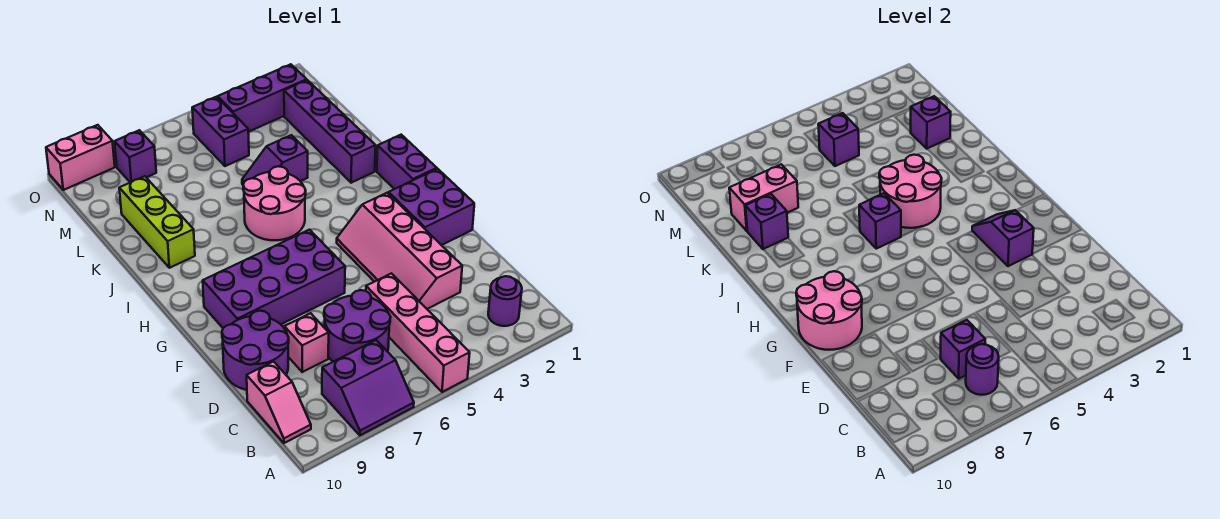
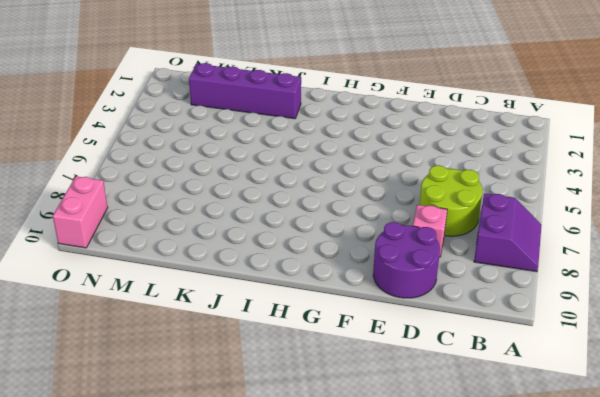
lime 2x2 round brick [420,165,483,236] -> purple 2x2 round brick [324,290,390,362]
none -> pink 1x4 brick [366,273,470,392]
none -> purple 1x1 round brick [488,276,522,326]
none -> pink 1x2 slope [247,361,311,443]

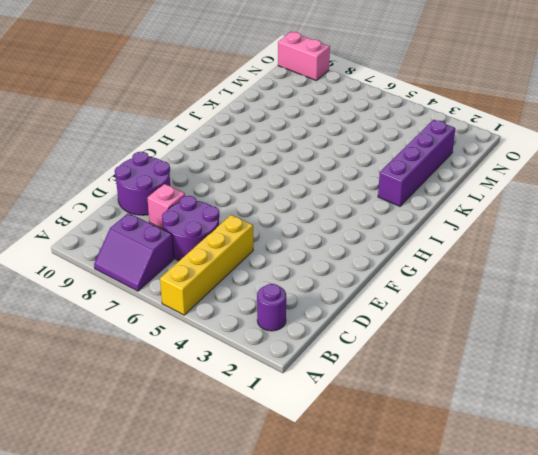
yellow 1x4 brick [160,215,253,315] -> pink 1x4 brick [366,273,470,392]
none -> pink 1x2 slope [247,361,311,443]
none -> pink 2x4 slope [337,193,462,309]
none -> purple 2x2 brick [388,169,474,245]

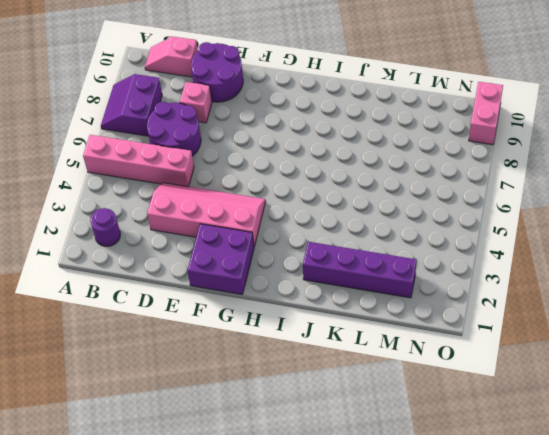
none -> purple 2x4 brick [203,230,345,328]
none -> purple 1x2 brick [377,135,437,189]
none -> pink 2x2 round brick [243,166,306,240]

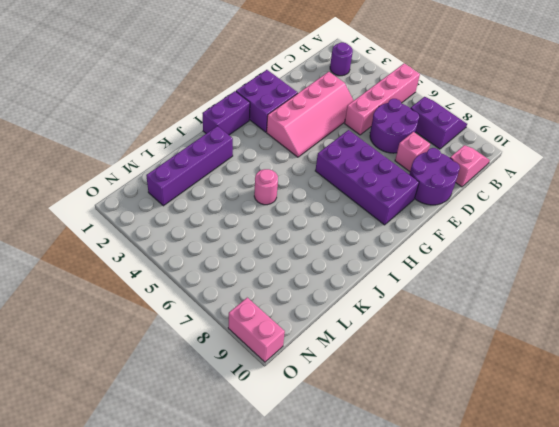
pink 1x1 round brick [254,169,278,205] -> pink 2x2 round brick [243,166,306,240]
none -> lime 1x3 brick [119,176,195,268]
none -> purple 1x2 slope [242,135,308,185]
none -> purple 1x2 brick [192,97,249,166]

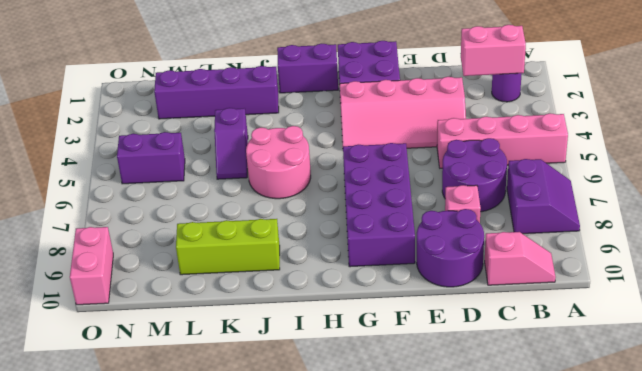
pink 1x2 brick [461,25,526,76] -> pink 1x2 brick turned to [729,164,798,231]
none -> purple 1x3 brick [218,64,307,132]
none -> purple 1x1 brick [115,130,156,182]
none -> purple 1x1 round brick [966,344,999,395]

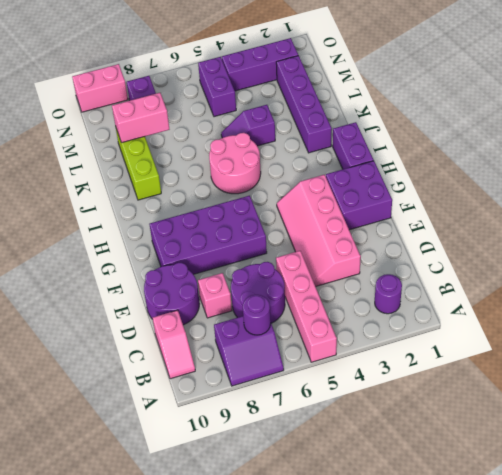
none -> purple 1x1 brick [940,320,985,379]
none -> purple 1x2 slope [972,210,1034,266]
none -> pink 2x2 round brick [796,271,862,350]

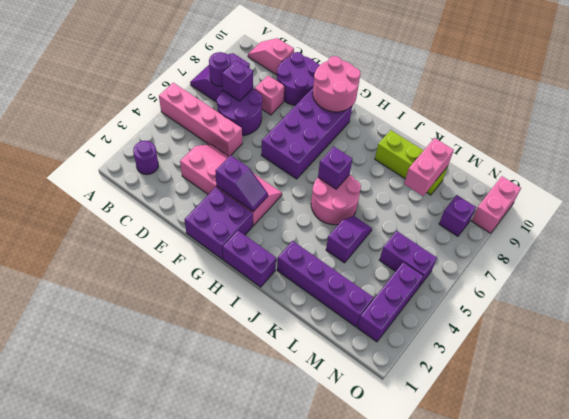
none -> pink 2x2 round brick [879,155,942,228]
none -> purple 1x1 brick [745,194,788,249]
none -> purple 1x1 brick [911,96,951,149]

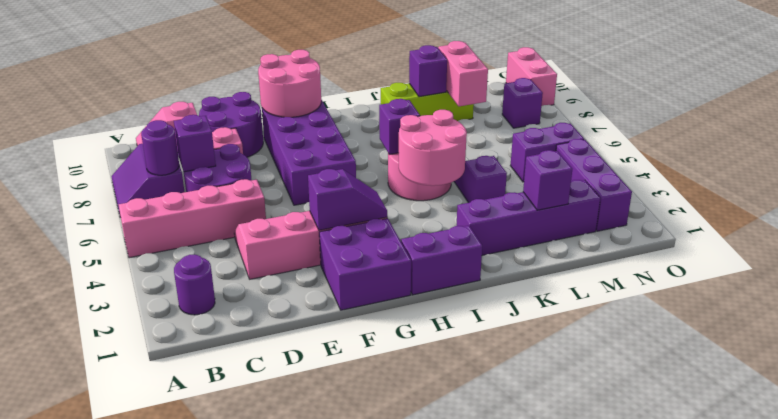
none -> purple 1x1 brick [818,113,859,166]

